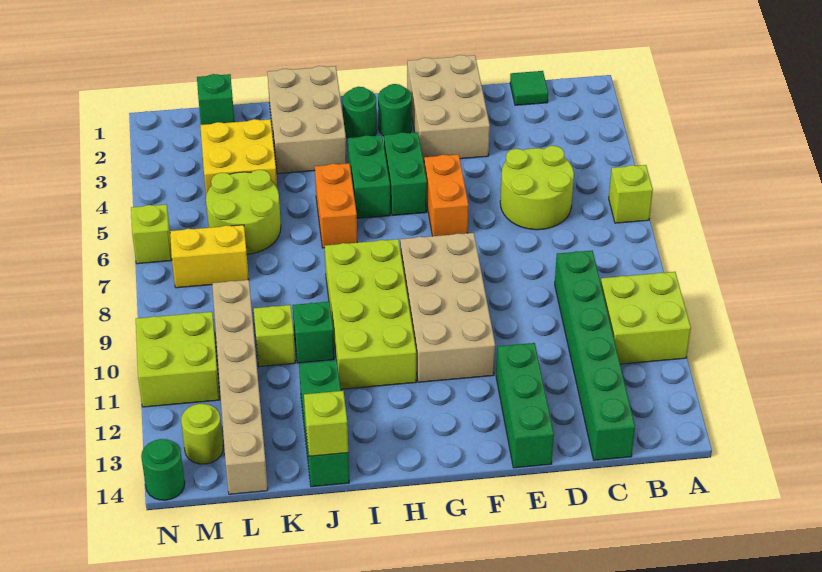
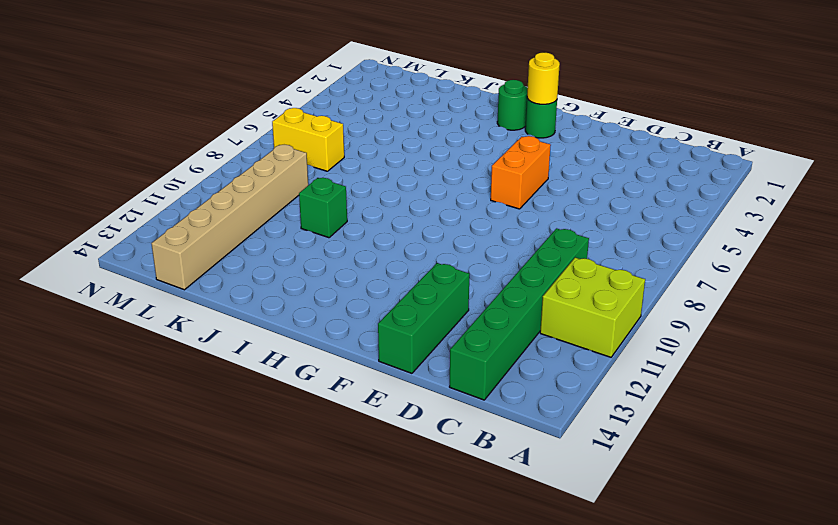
yellow 1x1 round brick [527,52,560,104] -> none
none -> lime 1x1 brick [609,165,653,223]
none -> green 1x1 tile [510,71,548,105]
none -> lime 2x2 round brick [500,146,574,230]

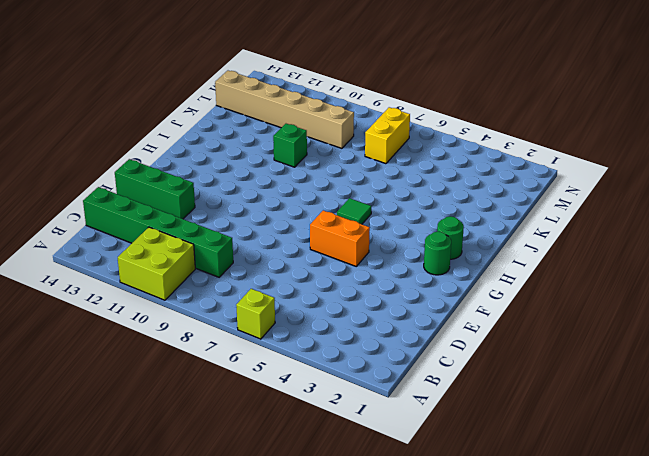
green 1x1 tile [337,198,371,224] -> green 1x1 tile moved to [510,71,548,105]
none -> lime 2x2 round brick [500,146,574,230]
none -> tan 2x3 brick [407,55,490,162]
none -> tan 2x4 brick [400,233,495,382]

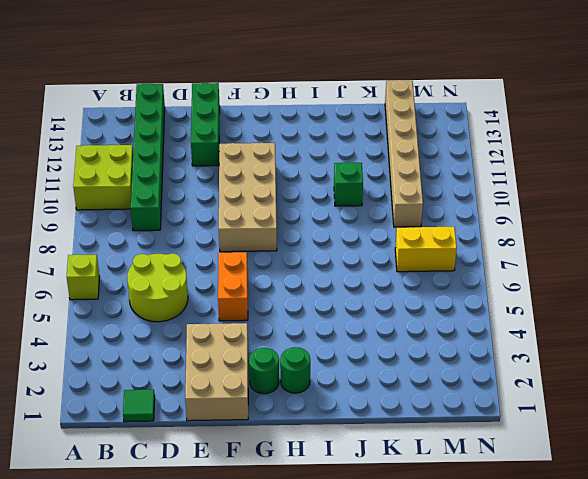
none -> green 1x2 brick [384,132,427,216]
none -> green 1x2 brick [348,135,390,218]
none -> lime 2x4 brick [325,239,416,389]

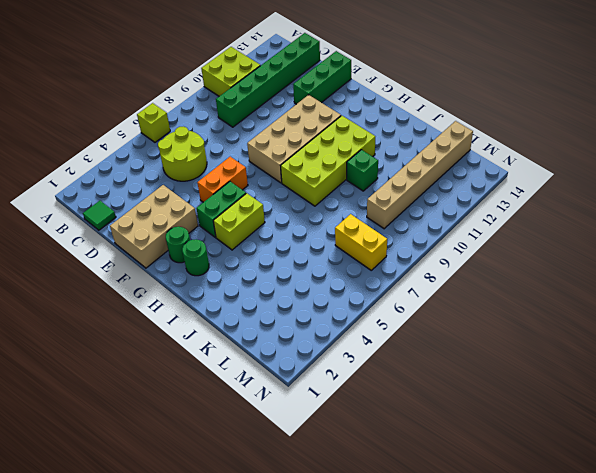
lime 1x2 brick [213,193,265,250] -> green 1x2 brick [348,135,390,218]
none -> tan 2x3 brick [267,66,347,174]
none -> orange 1x2 brick [315,163,357,248]
none -> green 1x3 brick [299,360,349,487]

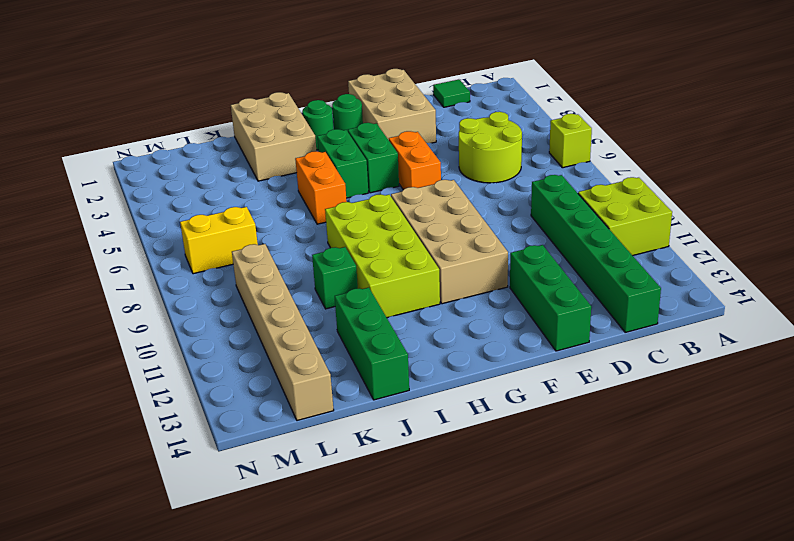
none -> yellow 2x2 brick [200,119,277,195]
none -> lime 2x2 round brick [206,170,281,254]
none -> lime 1x1 brick [254,305,295,367]

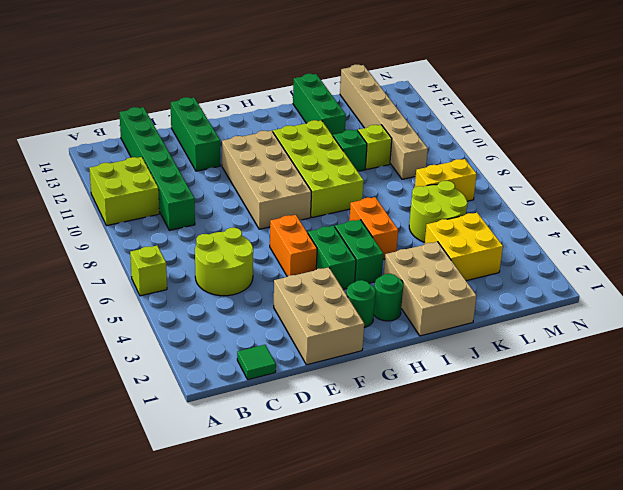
none -> green 1x1 brick [197,74,235,125]
none -> lime 2x2 brick [136,312,220,407]
none -> lime 1x1 round brick [181,404,223,464]

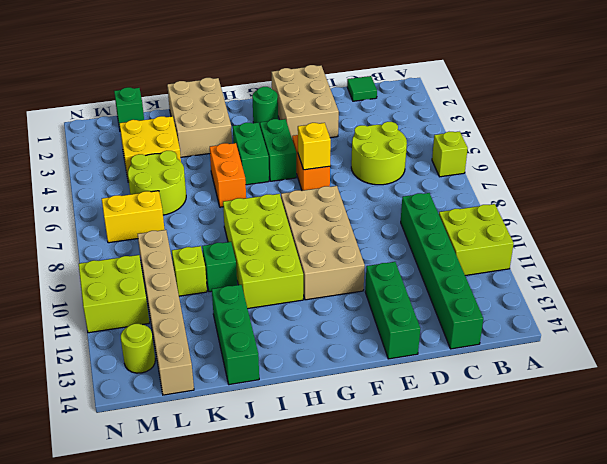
yellow 1x1 brick [298,123,331,170] -> none
none -> green 1x1 round brick [343,87,377,138]
none -> lime 1x1 brick [131,204,172,264]
none -> green 1x1 round brick [141,439,185,500]

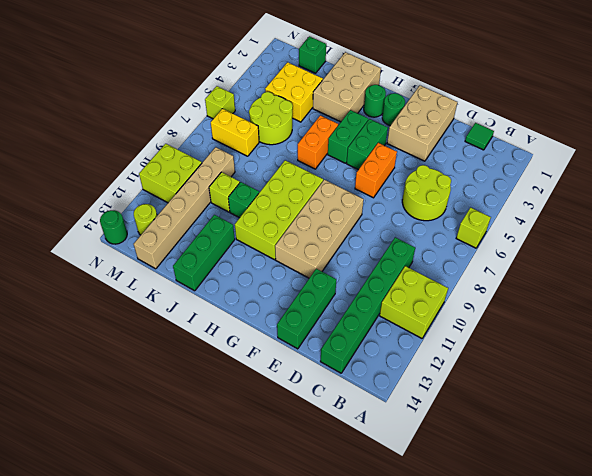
none -> lime 1x1 brick [304,391,348,456]

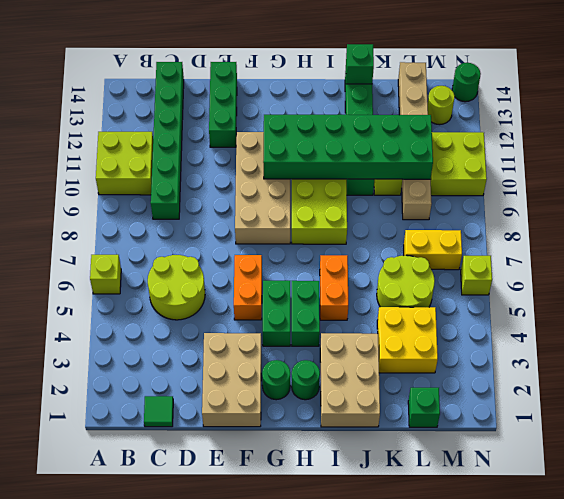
green 2x6 brick [263,115,433,179] -> none
green 1x1 brick [346,44,374,84] -> lime 1x1 brick [304,391,348,456]

